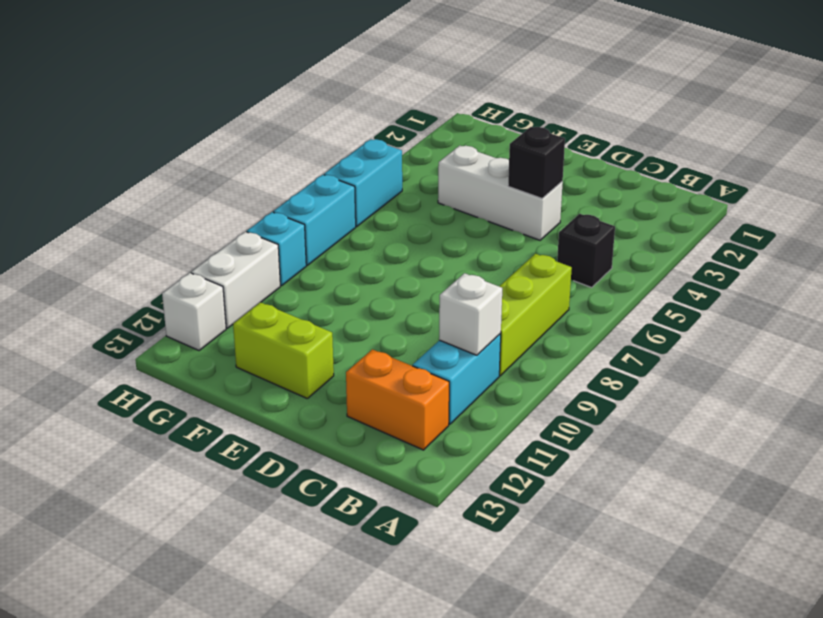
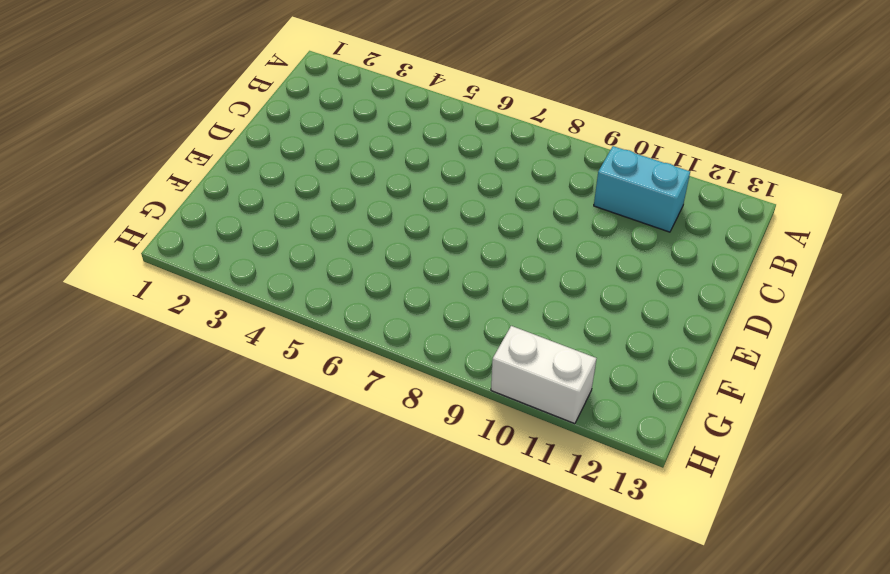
none -> black 1x1 brick [557,214,615,287]
none -> lime 1x3 brick [499,254,572,376]
none -> orange 1x2 brick [346,349,449,450]

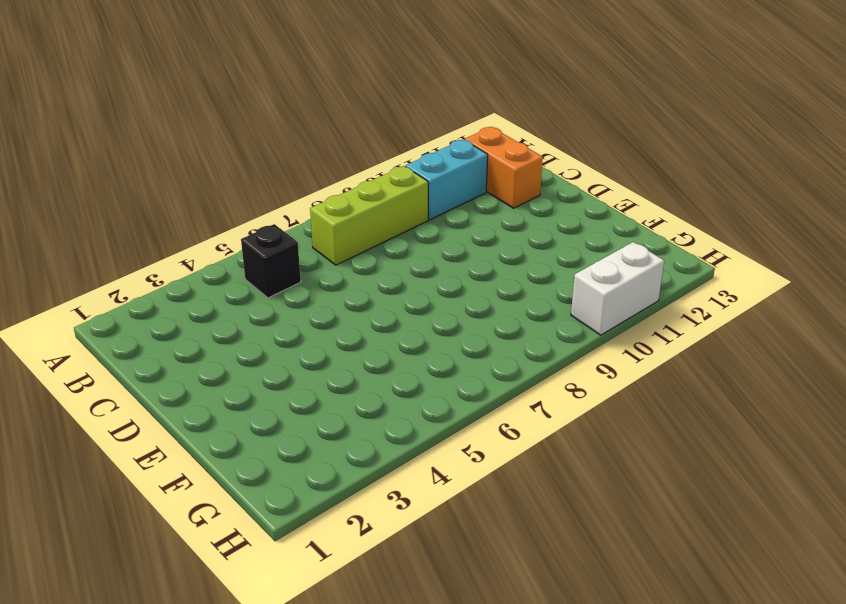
none -> white 1x3 brick [438,146,563,240]
none -> lime 1x2 brick [233,302,334,398]
none -> cyan 1x2 brick [324,139,402,227]

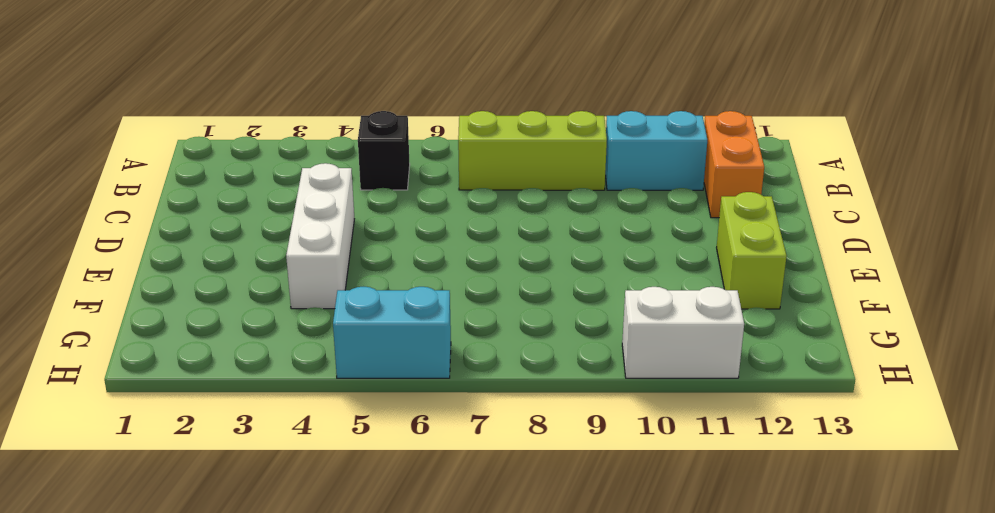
none -> cyan 1x2 brick [273,175,356,265]
none -> cyan 1x1 brick [247,212,306,286]
none -> white 1x1 brick [162,273,226,351]

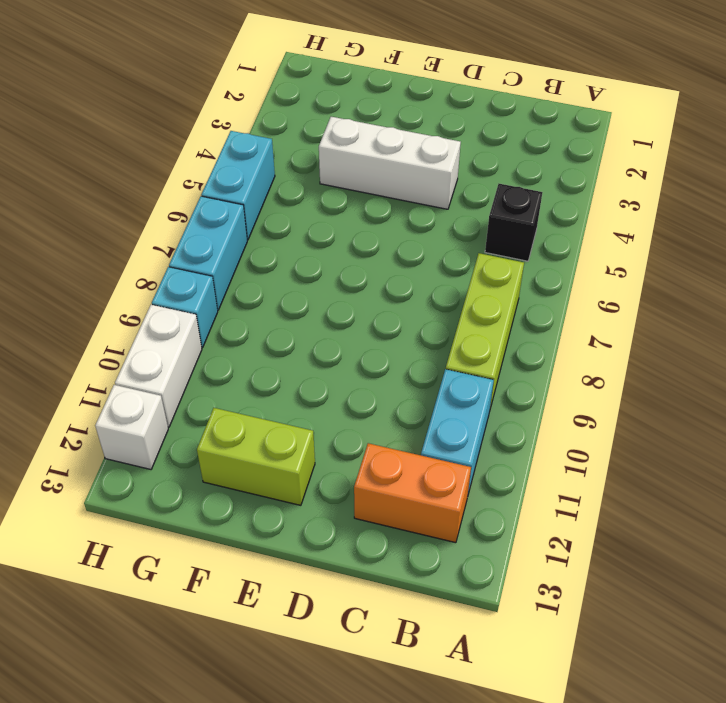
none -> white 1x1 brick [439,273,502,355]
none -> black 1x1 brick [508,127,565,198]

